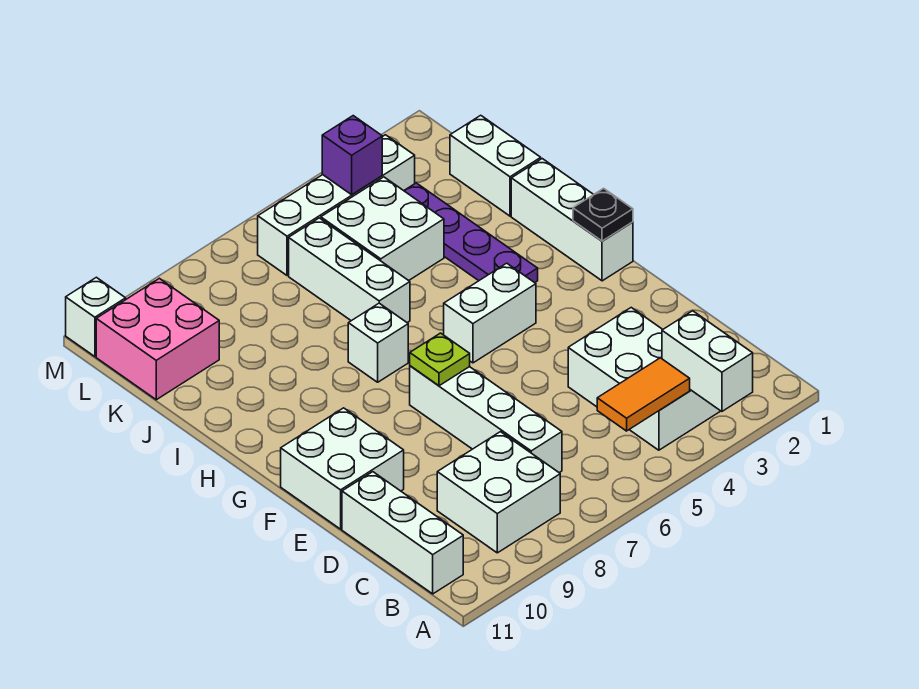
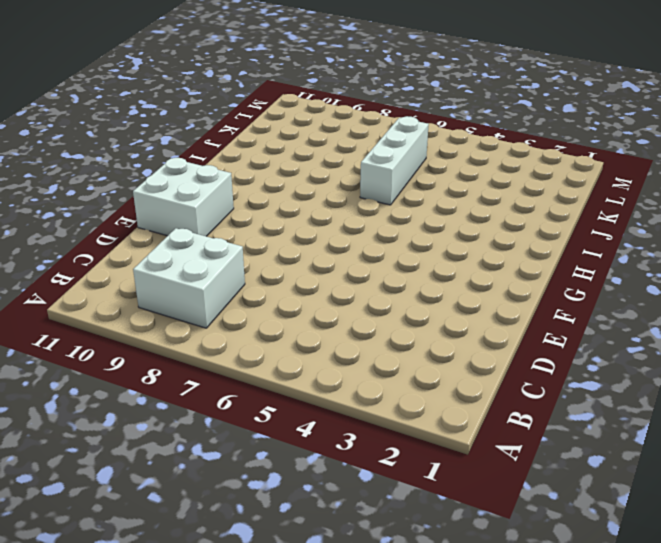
none -> white 2x3 brick [568,308,720,450]
none -> white 1x3 brick [342,472,463,594]
none -> white 1x4 brick [410,366,562,473]

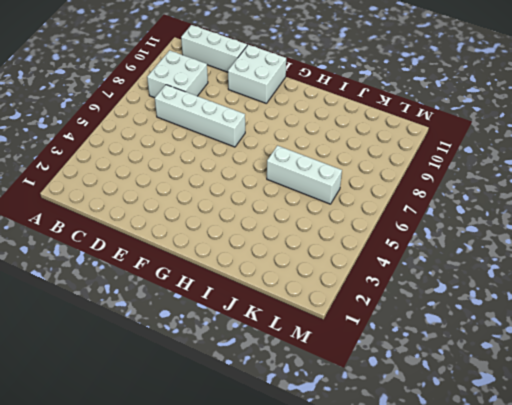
none -> white 2x3 brick [568,308,720,450]
none -> white 1x3 brick [511,159,633,281]
none -> white 1x2 brick [444,263,536,363]

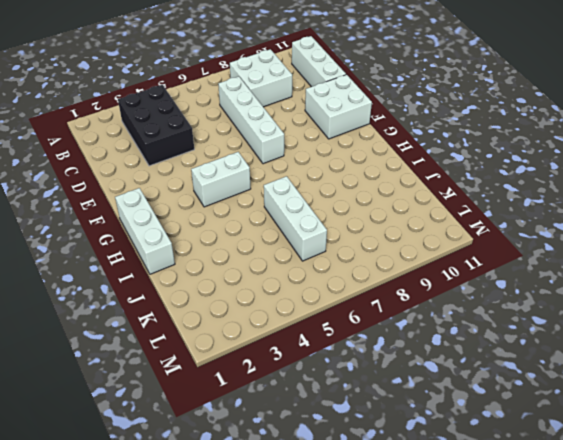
black 2x3 brick [118,85,194,166] -> white 2x3 brick [568,308,720,450]
none -> purple 1x4 plate [404,183,538,283]
none -> white 1x1 brick [348,303,408,382]
none -> white 1x2 brick [450,115,541,216]

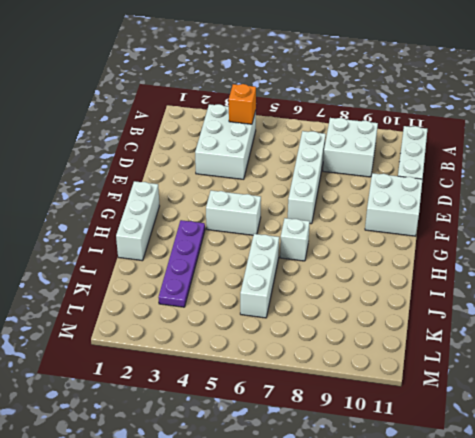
orange 1x1 brick [229,84,256,124] -> orange 1x2 tile [597,358,690,431]
none -> white 1x2 brick [450,115,541,216]
none -> white 2x2 brick [321,177,444,281]
none -> pink 2x2 brick [96,278,219,400]

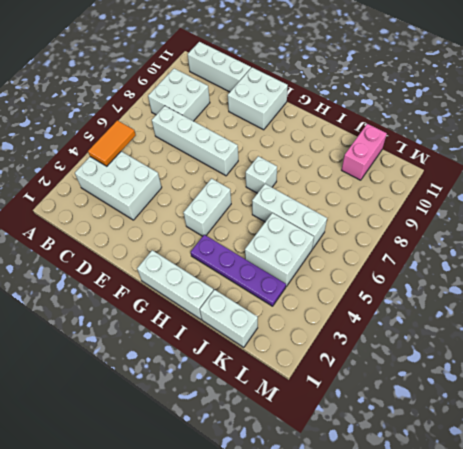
pink 1x2 brick [342,124,387,180] -> pink 2x2 brick [96,278,219,400]
none -> white 1x4 brick [258,135,415,275]
none -> white 1x1 brick [66,277,126,357]
none -> white 1x2 brick [662,311,753,411]

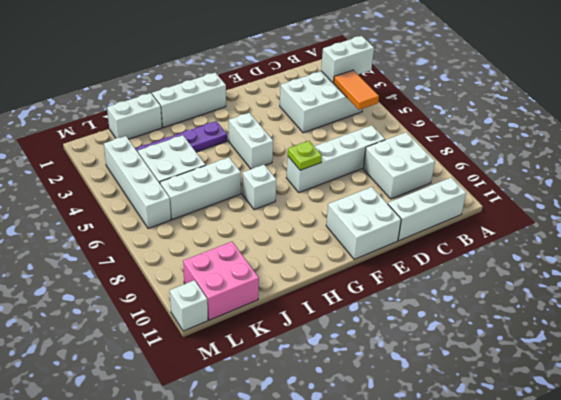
none -> black 1x1 plate [573,188,633,241]
none -> purple 1x1 brick [322,116,382,195]

